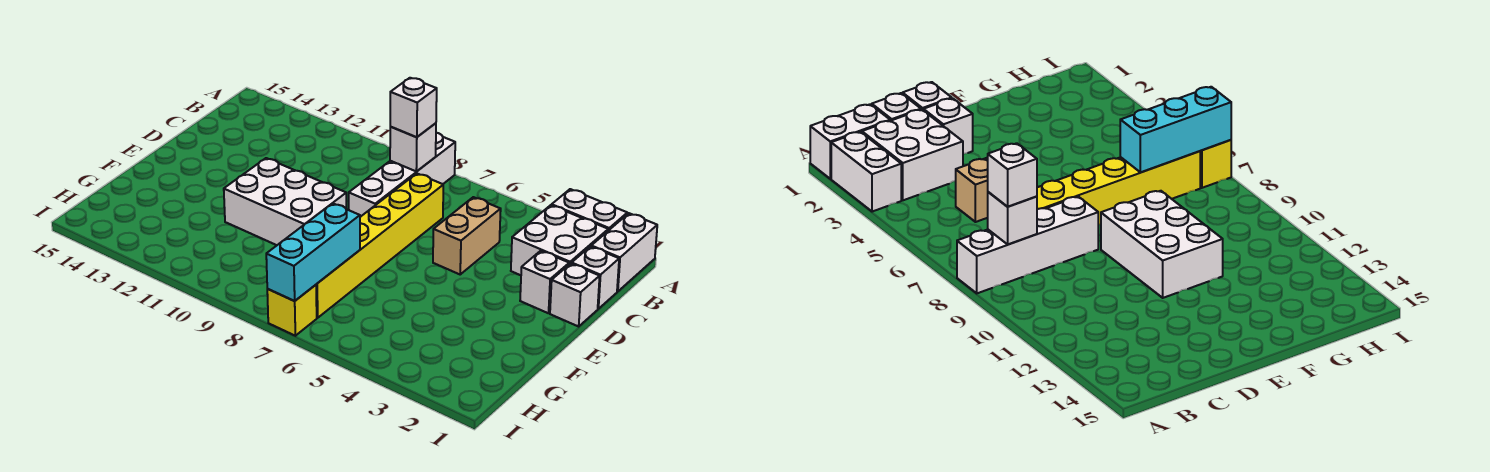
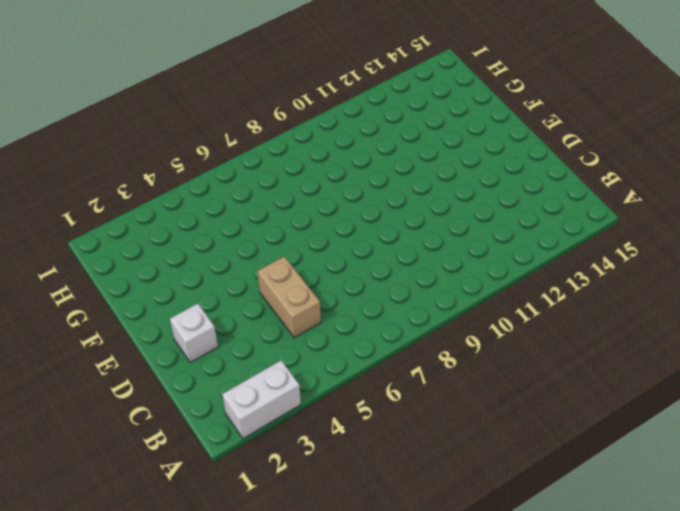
none -> white 1x2 brick [591,213,657,292]
none -> white 1x4 brick [349,133,455,217]
none -> white 2x2 brick [511,205,608,275]

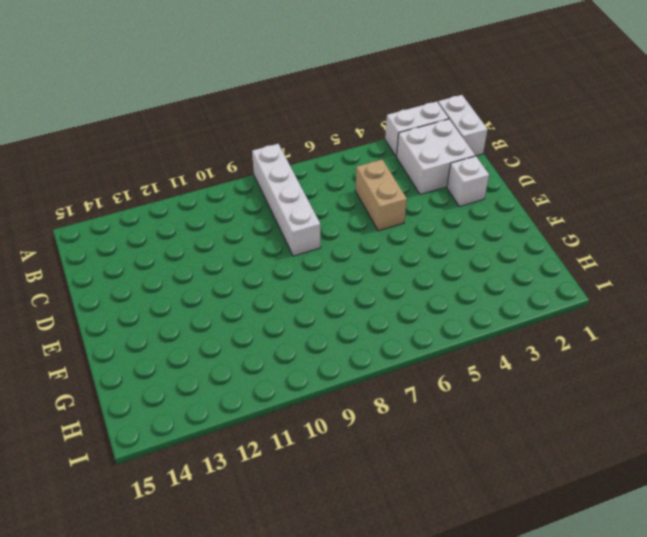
none -> white 1x1 brick [572,246,619,309]
none -> yellow 1x6 brick [316,174,443,318]
none -> white 1x1 brick [550,264,600,326]

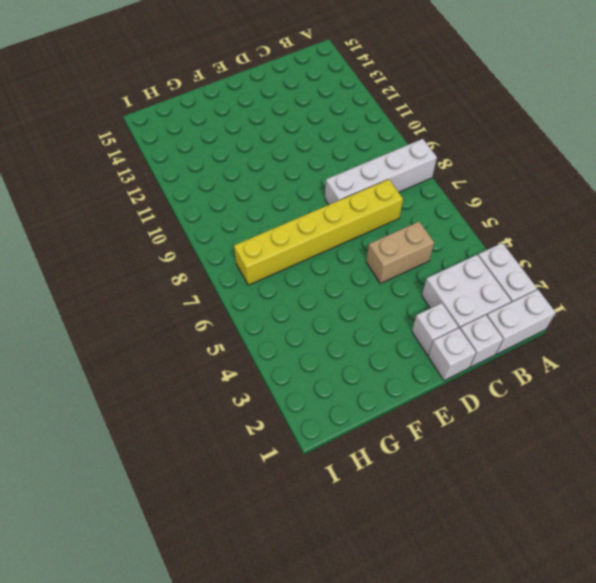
none -> white 2x3 brick [224,158,346,245]
none -> yellow 1x1 brick [267,285,317,336]
none -> white 1x1 brick [390,123,436,172]

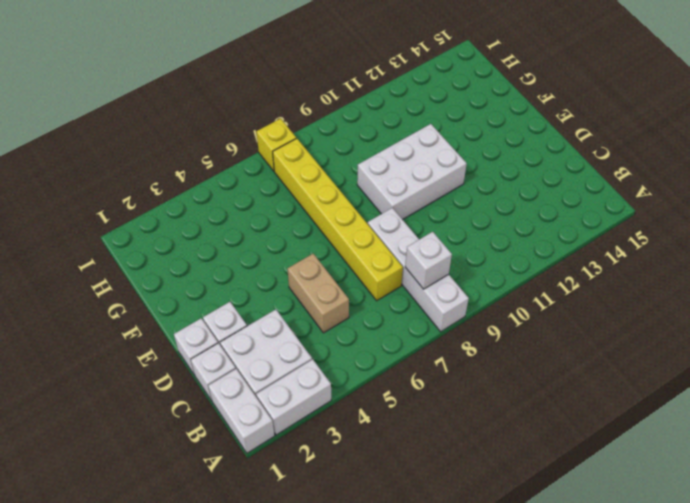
none -> cyan 1x3 brick [266,203,360,301]
none -> white 1x1 brick [390,78,437,137]

